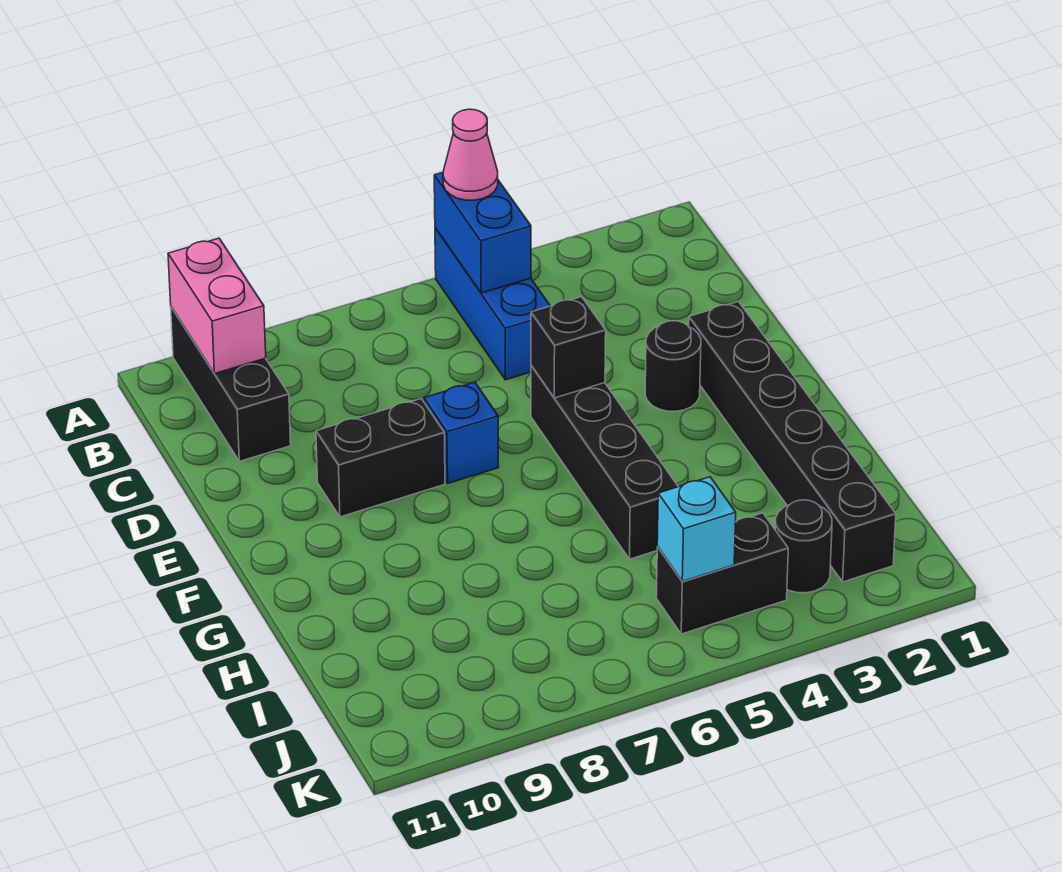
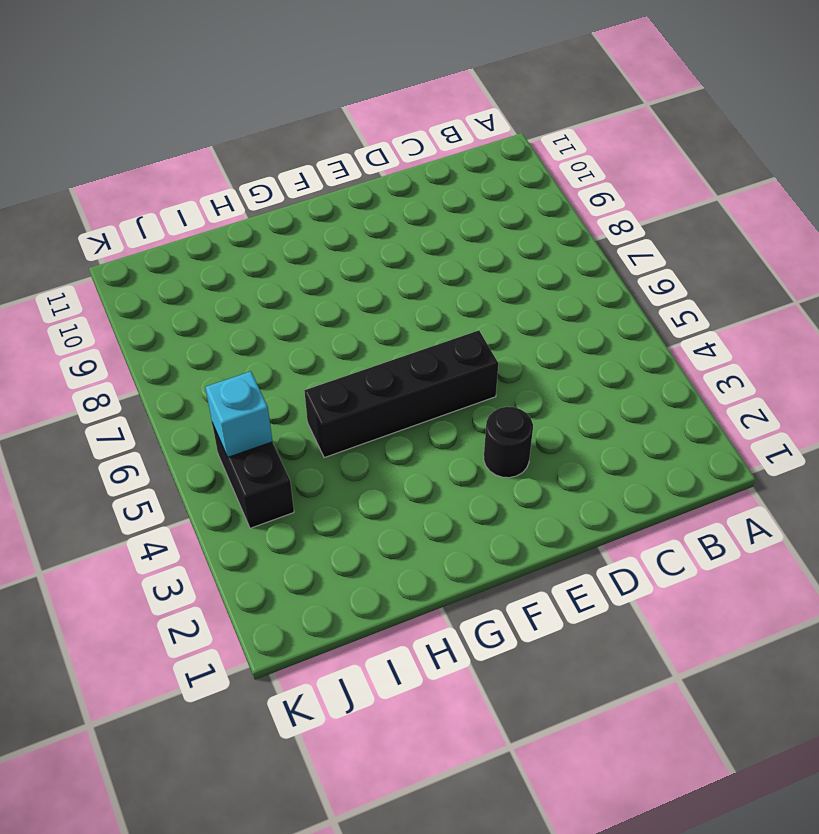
none -> blue 1x3 brick [435,228,550,380]
none -> black 1x3 brick [171,307,291,461]
none -> black 1x6 brick [689,301,896,582]

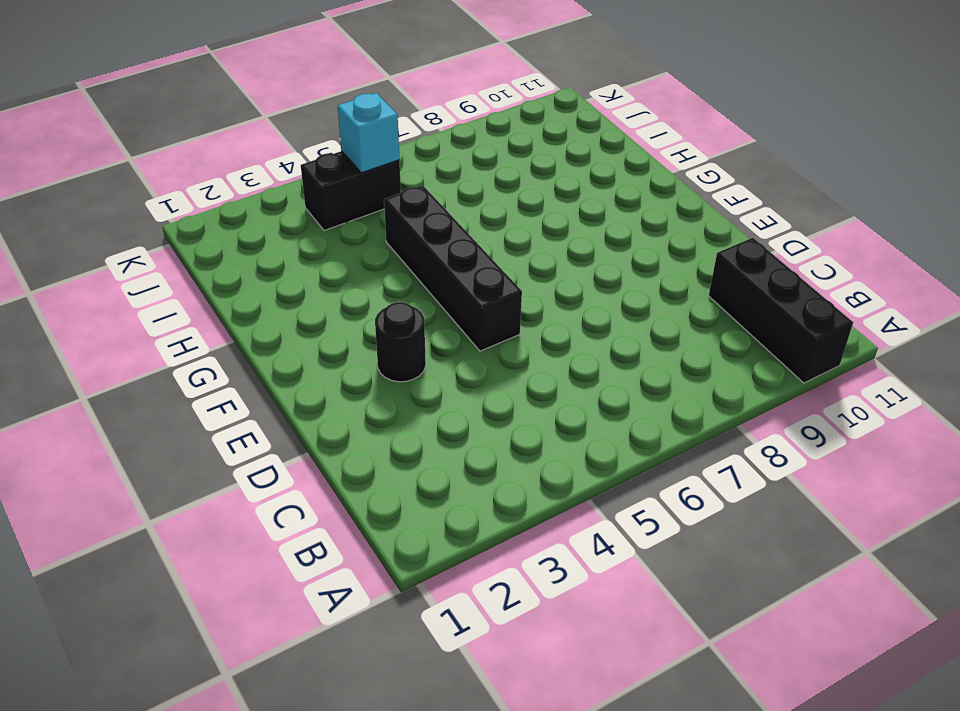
none -> blue 1x3 brick [435,228,550,380]
none -> black 1x6 brick [689,301,896,582]
none -> blue 1x1 brick [424,382,499,483]

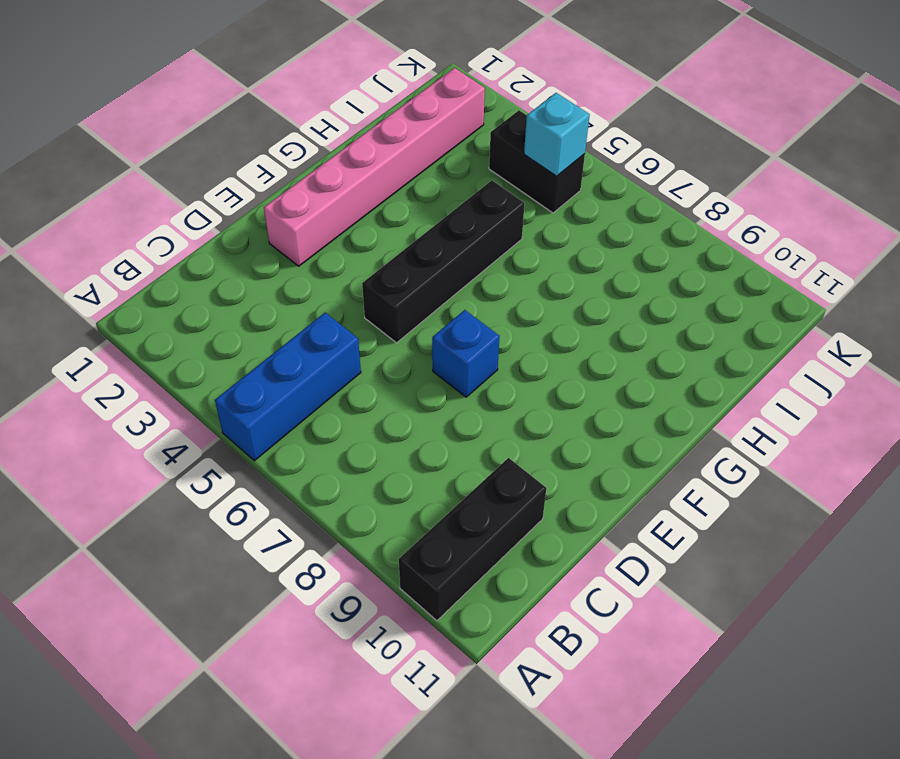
pink 1x6 brick [264,68,485,266] -> black 1x6 brick [689,301,896,582]
none -> black 1x1 round brick [645,321,701,411]
none -> black 1x2 brick [316,399,445,517]
none -> black 1x1 round brick [775,500,832,593]

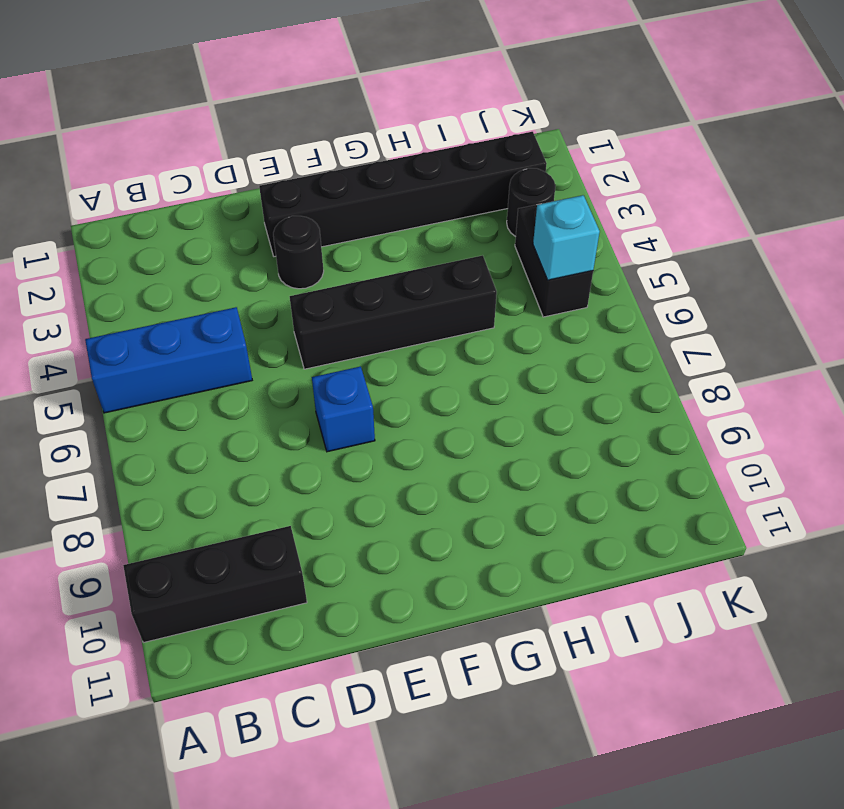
none -> black 1x2 brick [316,399,445,517]
none -> blue 1x2 brick [434,172,531,293]
none -> pink 1x2 brick [168,238,266,374]

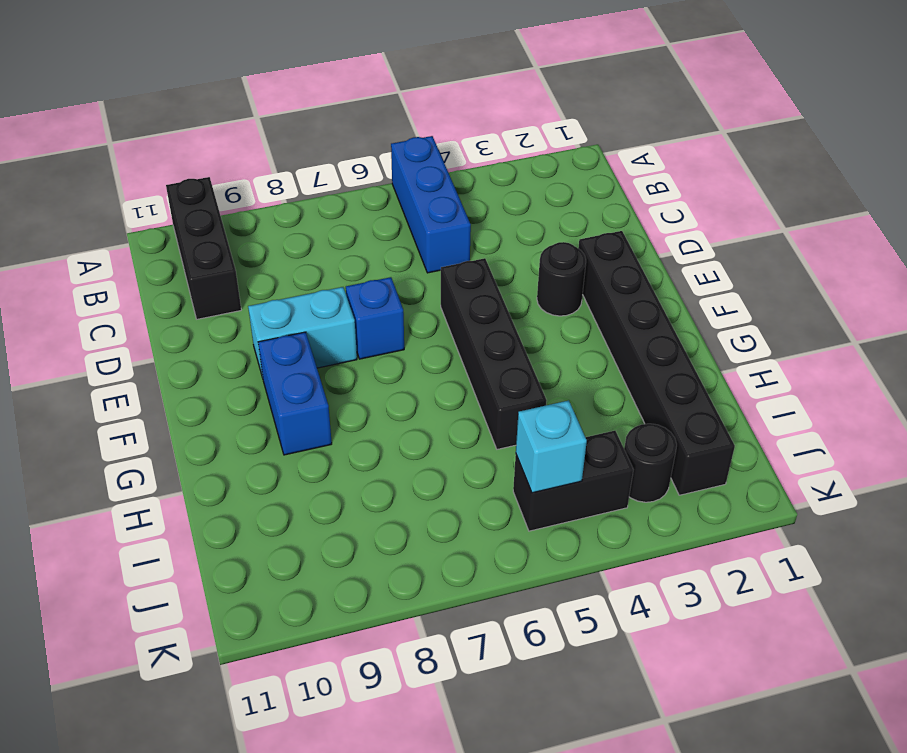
cyan 1x2 brick [248,287,357,378] -> black 1x2 brick [316,399,445,517]
blue 1x2 brick [258,332,332,455] -> blue 1x2 brick moved to [434,172,531,293]
none -> pink 1x2 brick [168,238,266,374]
none -> black 1x1 brick [531,297,606,398]
none -> pink 1x1 cone [443,109,498,200]

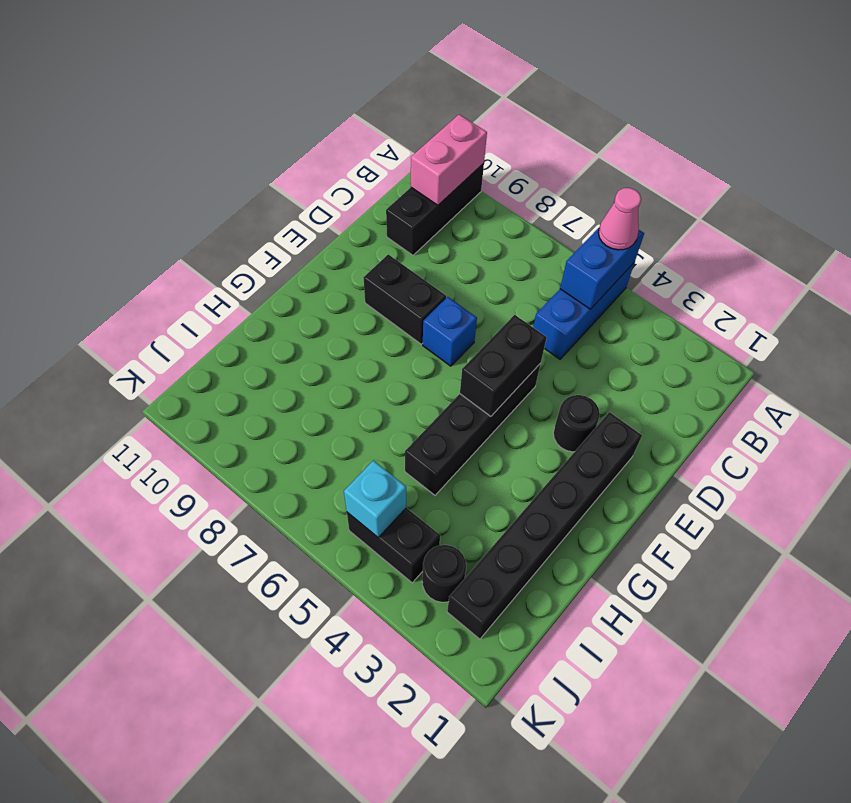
black 1x2 brick [460,315,547,416] -> black 1x1 brick [531,297,606,398]

